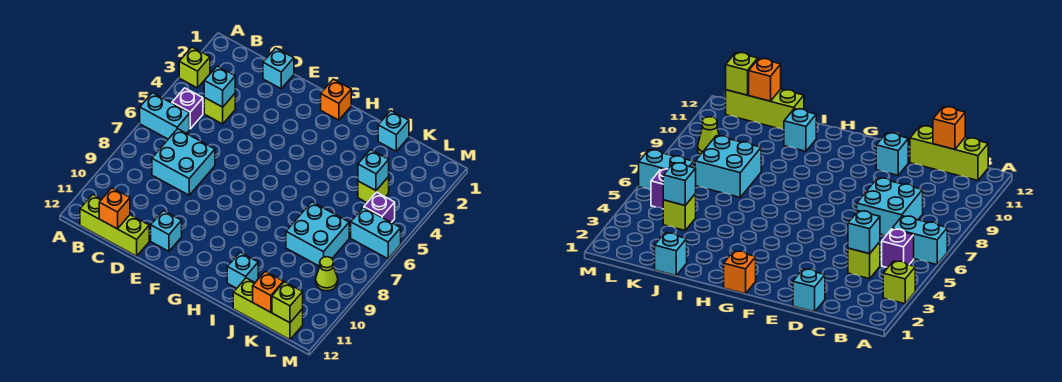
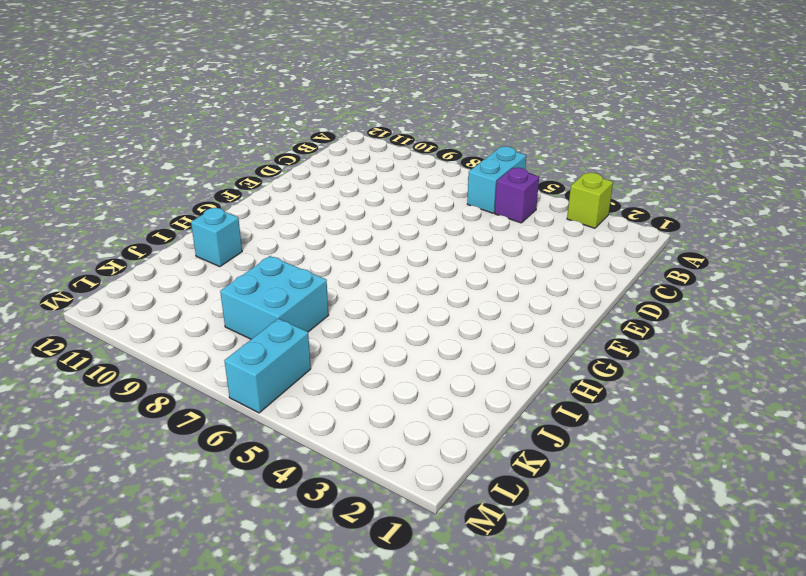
none -> lime 1x3 brick [80,194,149,256]
none -> lime 1x1 brick [204,94,235,124]
none -> cyan 2x2 brick [152,129,215,195]

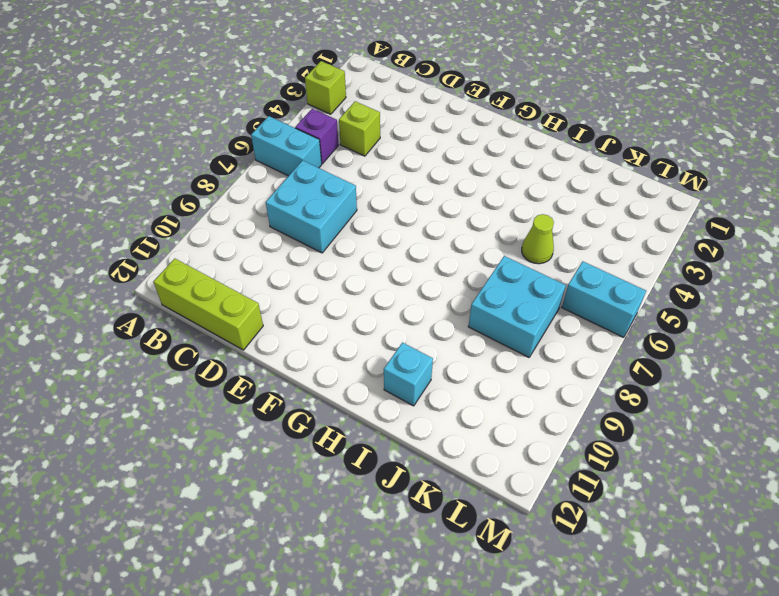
lime 1x1 cone [522,214,554,264] -> lime 1x1 cone moved to [316,257,338,291]
none -> cyan 1x1 brick [263,48,294,89]
none -> cyan 1x1 brick [151,211,182,251]
none -> orange 1x1 brick [321,79,351,120]

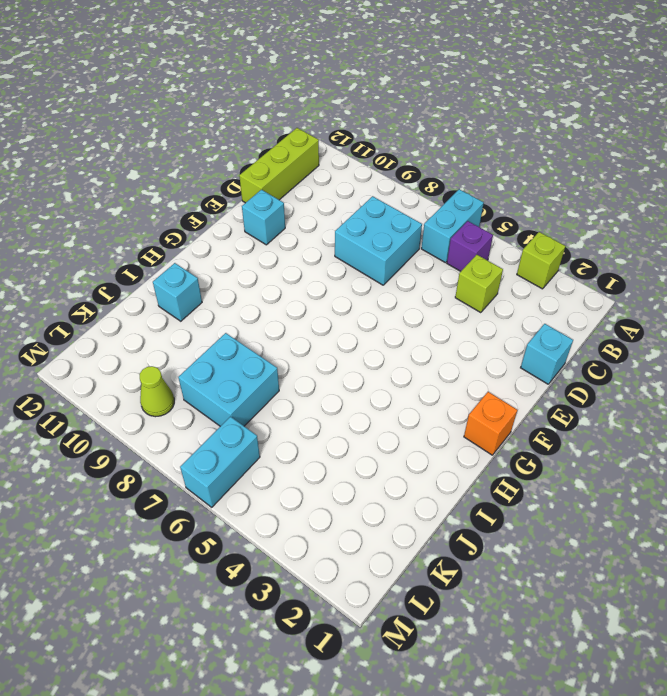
none -> cyan 1x1 brick [378,111,409,151]
none -> lime 1x3 brick [233,278,303,340]
none -> lime 1x1 brick [358,177,389,202]

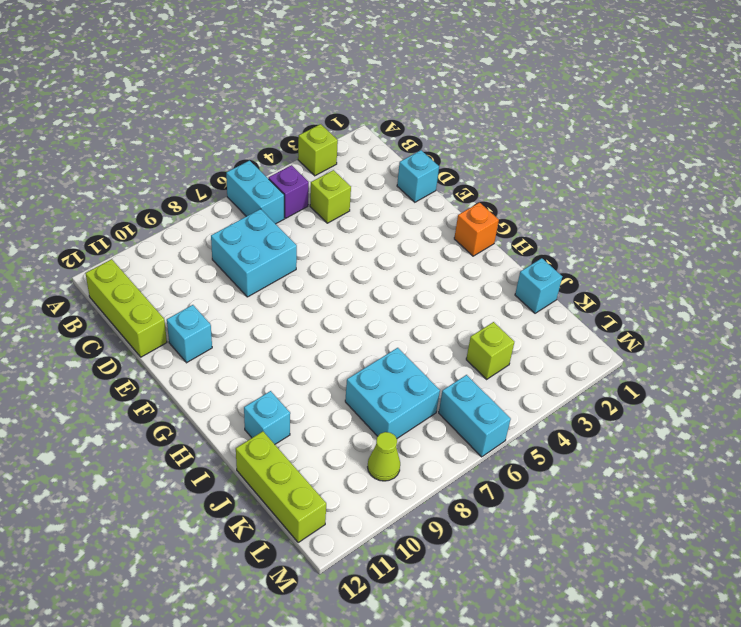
none -> purple 1x1 brick [364,192,395,223]
none -> cyan 1x1 brick [204,66,235,107]
none -> orange 1x1 brick [99,188,130,229]

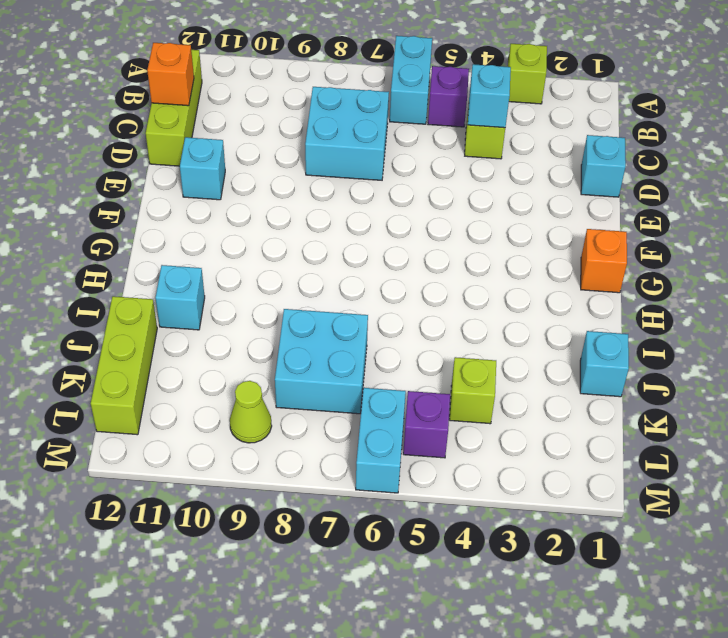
none -> cyan 1x1 brick [358,150,389,191]
none -> orange 1x1 brick [253,271,283,312]
none -> lime 1x1 brick [272,282,303,323]

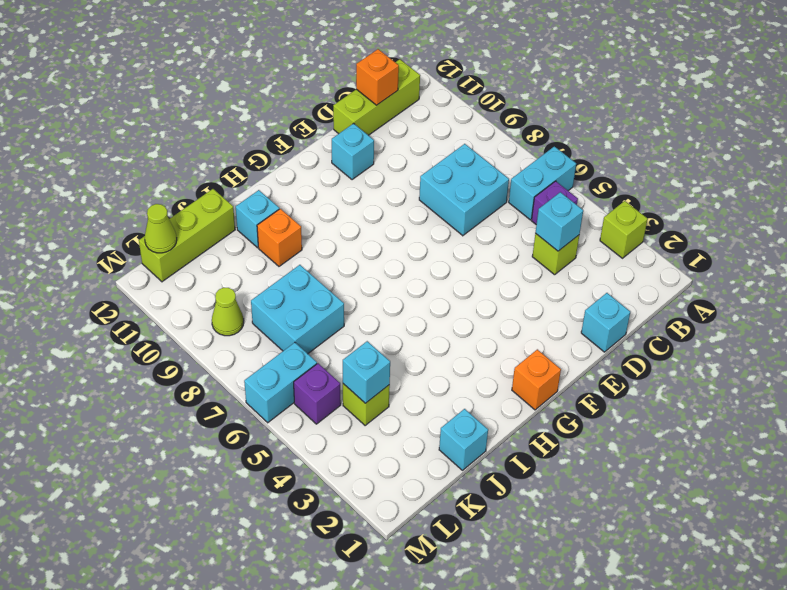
orange 1x1 brick [257,209,302,266] -> orange 1x1 brick moved to [253,271,283,312]
lime 1x1 cone [145,204,177,253] -> lime 1x1 brick [272,282,303,323]

